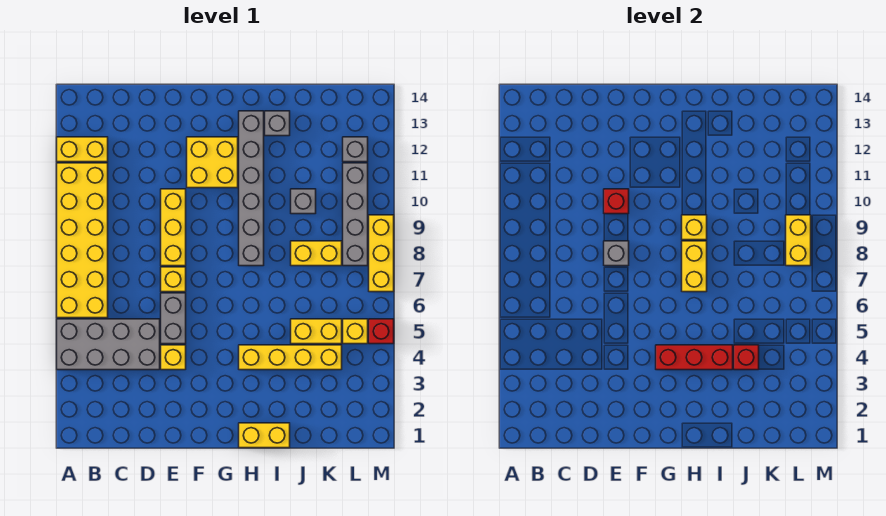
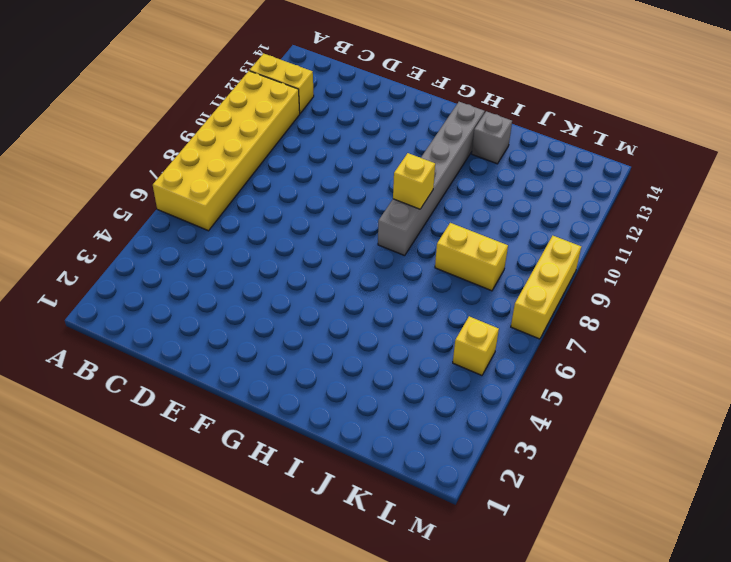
none -> grey 2x4 brick [57,319,160,370]
none -> yellow 1x1 brick [161,345,186,370]
none -> grey 1x2 brick [161,293,186,344]

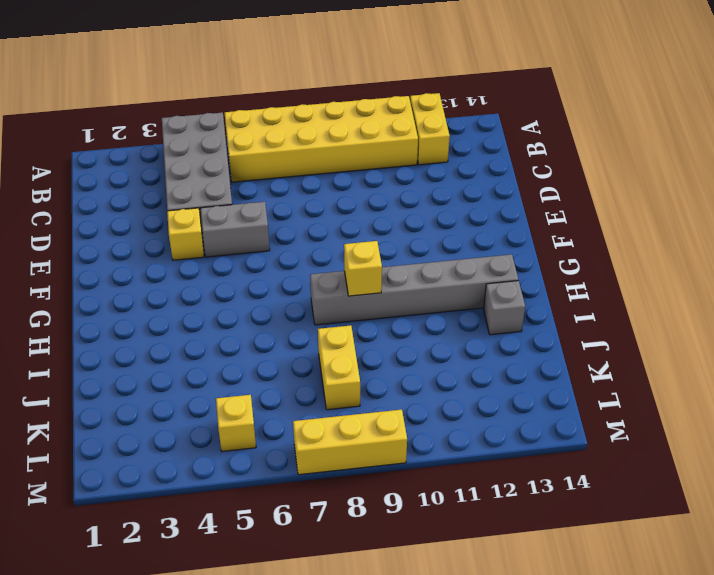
none -> yellow 1x1 brick [161,267,186,292]
none -> yellow 1x3 brick [161,189,186,266]
none -> yellow 2x2 brick [187,137,238,188]

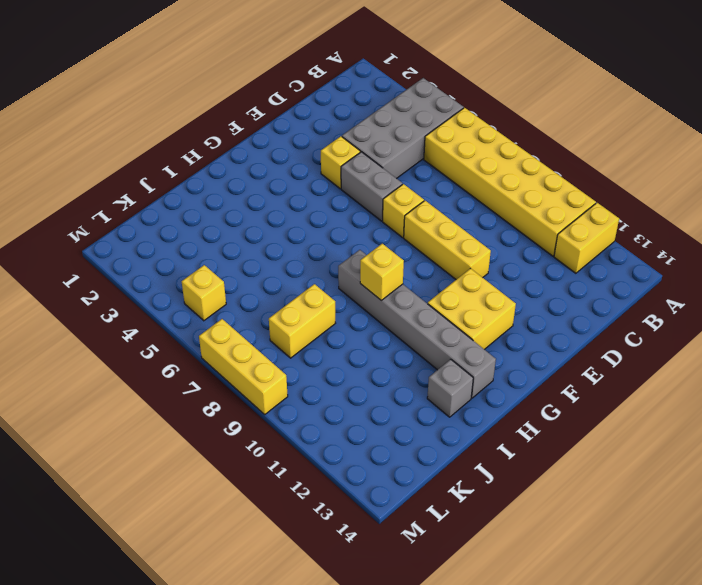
none -> yellow 1x2 brick [239,423,290,448]
none -> yellow 1x4 brick [239,345,342,370]
none -> yellow 1x2 brick [291,319,342,344]

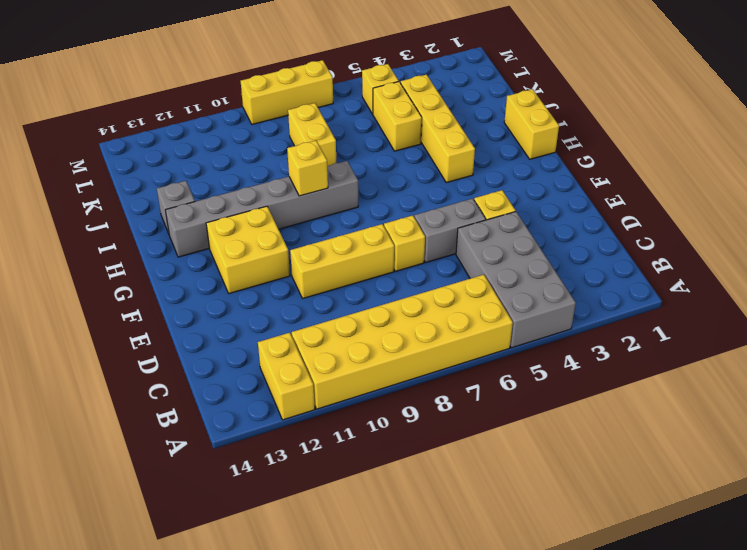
none -> grey 1x1 brick [291,189,316,214]
none -> grey 1x4 brick [343,163,368,266]
none -> grey 1x1 brick [343,137,368,162]

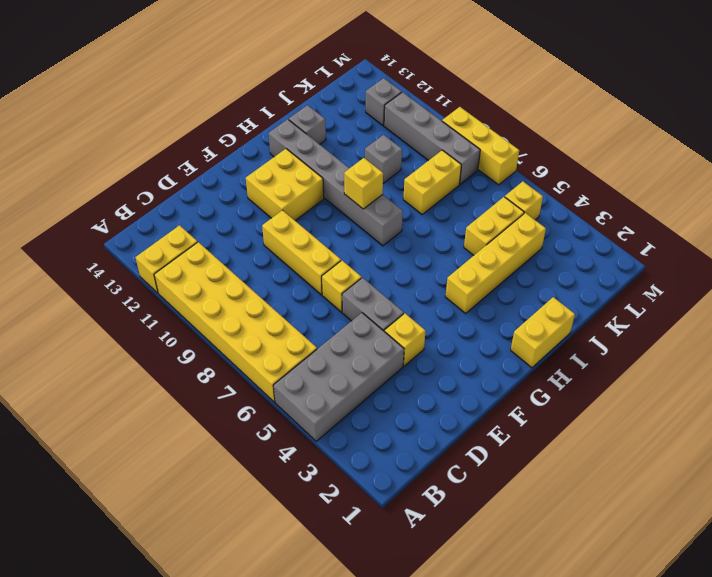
none -> red 1x1 brick [369,319,394,344]
none -> grey 1x1 brick [604,241,629,266]
none -> red 1x1 brick [604,189,629,214]

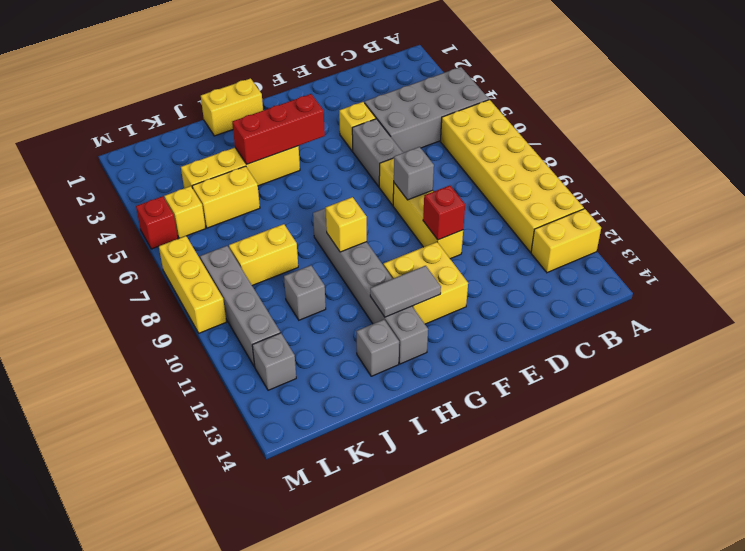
grey 1x2 tile [370,266,441,317] -> none
none -> yellow 1x2 brick [682,241,707,292]
none -> red 1x1 brick [734,345,759,370]
none -> yellow 1x2 brick [786,215,811,266]

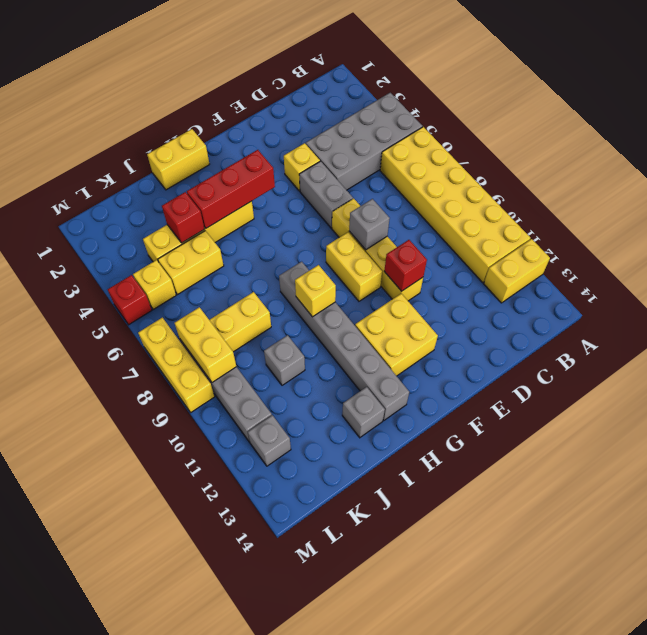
yellow 1x2 brick [326,232,382,301] -> yellow 1x2 brick moved to [682,241,707,292]

